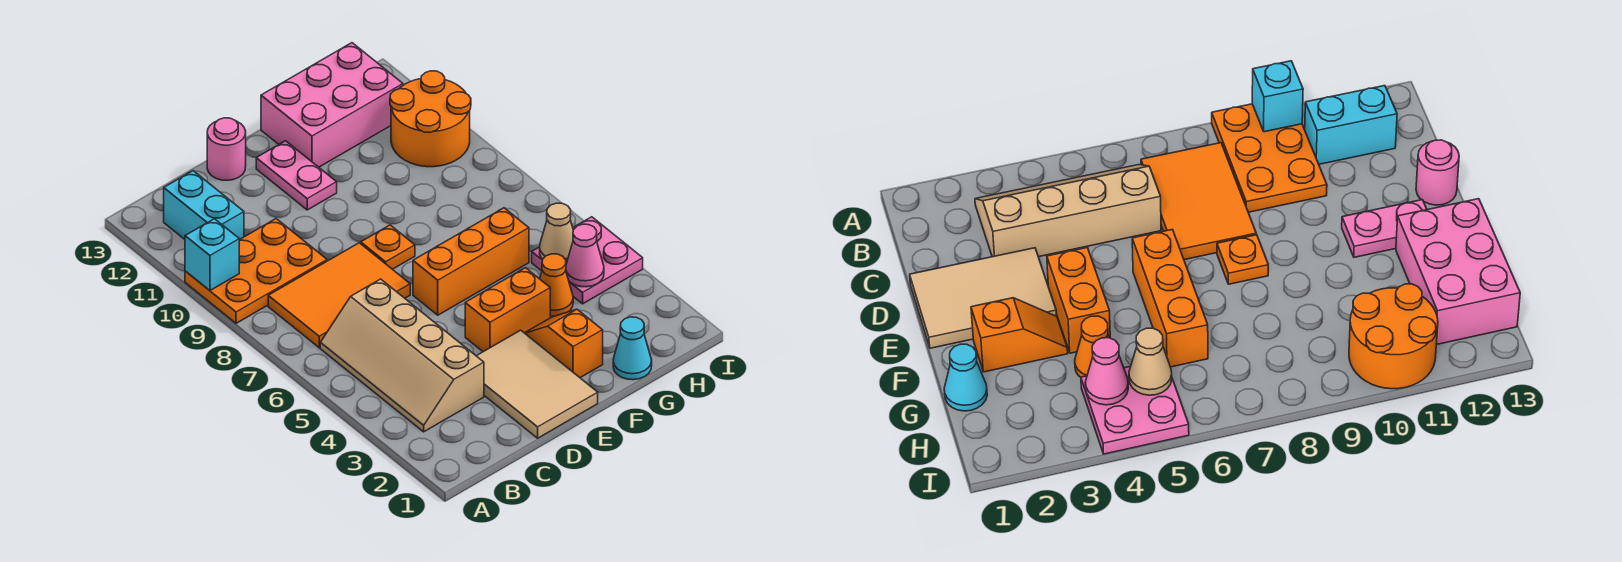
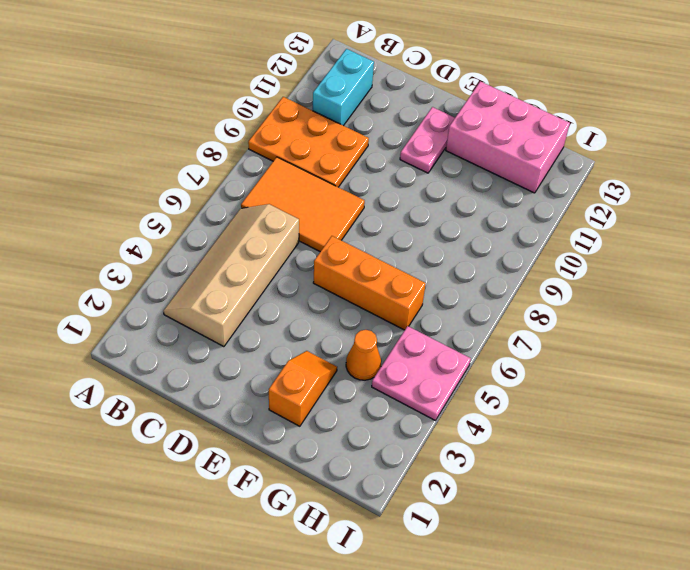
none -> tan 2x3 tile [477,330,598,438]
none -> pink 1x1 round brick [207,118,246,180]
none -> orange 1x2 brick [465,268,550,352]

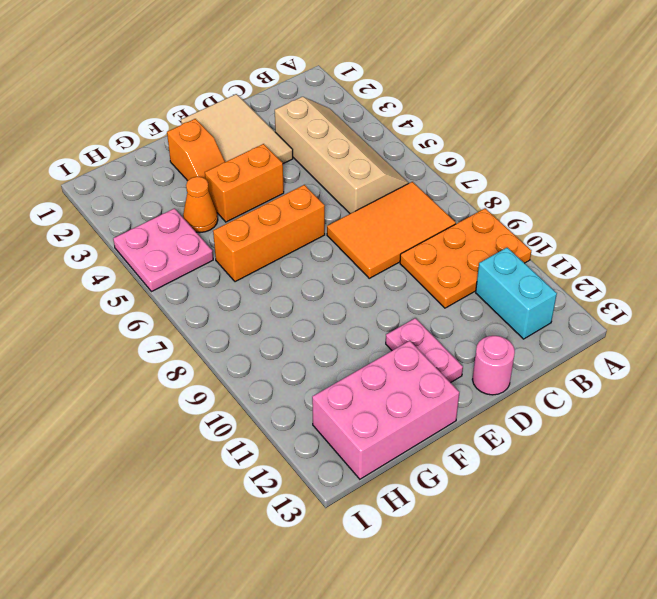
none -> orange 1x1 plate [361,225,415,269]
none -> cyan 1x1 cone [613,317,652,380]
none -> orange 2x2 round brick [390,71,471,167]

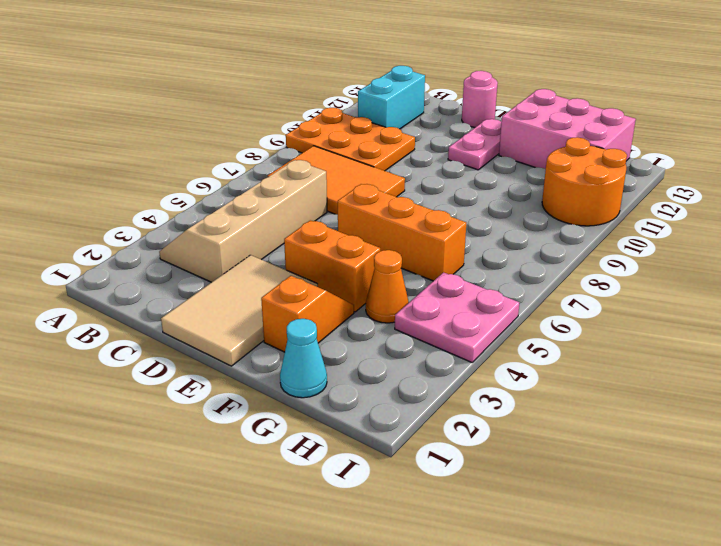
none -> orange 1x1 plate [361,225,415,269]
none -> cyan 1x1 brick [185,219,239,290]
none -> pink 1x1 cone [566,224,604,287]

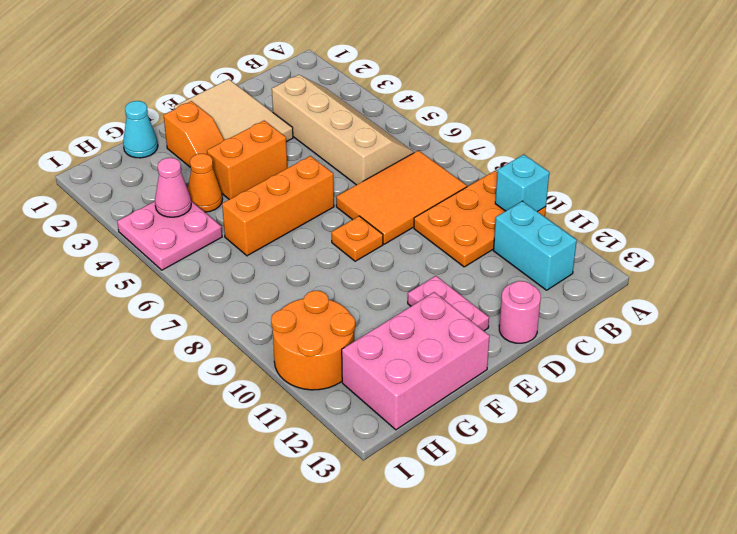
none -> tan 1x1 cone [540,203,573,264]

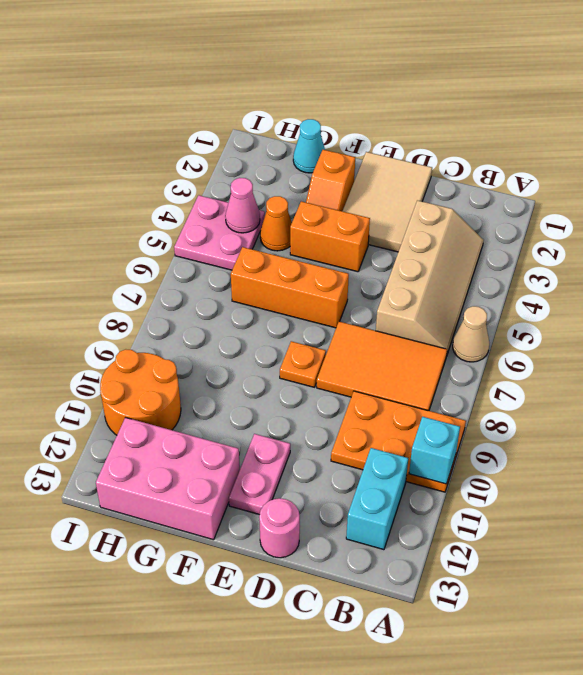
tan 1x1 cone [453,306,489,362] -> tan 1x1 cone moved to [540,203,573,264]

